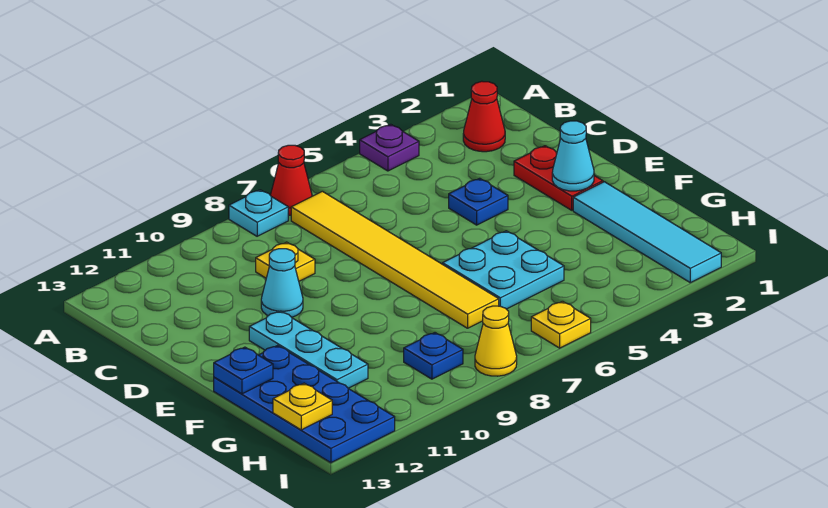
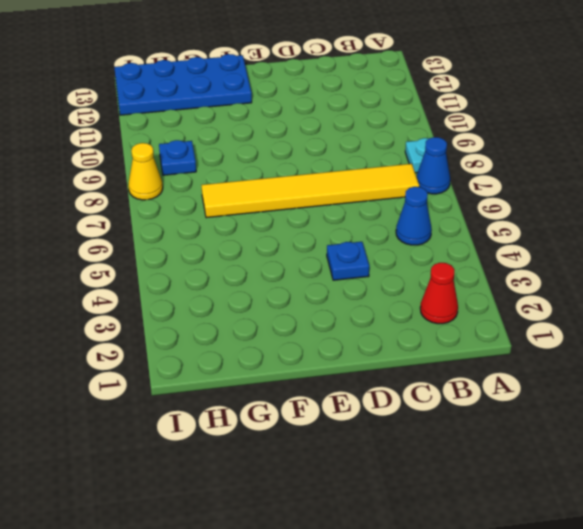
blue 1x1 cone [416,137,450,194] -> red 1x1 cone [271,145,312,215]
blue 1x1 cone [396,187,432,245] -> none
none -> purple 1x1 plate [360,124,419,171]
none -> yellow 1x1 plate [256,242,315,281]
none -> red 1x2 plate [514,146,603,210]

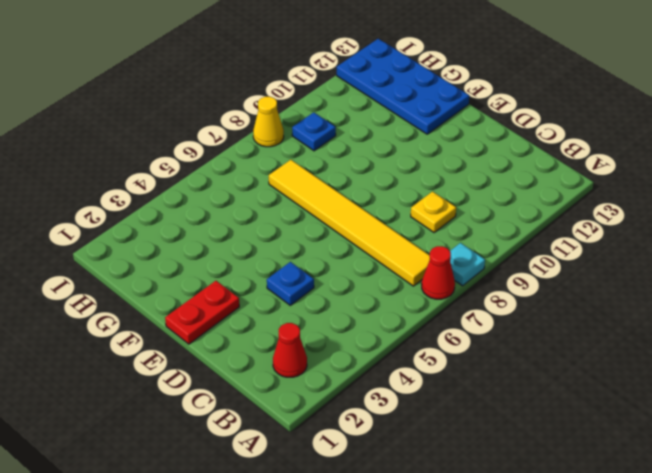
red 1x2 plate [165,281,239,344] -> red 1x2 plate turned to [514,146,603,210]
none -> purple 1x1 plate [360,124,419,171]
none -> cyan 1x1 cone [261,249,303,317]
none -> cyan 1x3 plate [249,311,368,388]

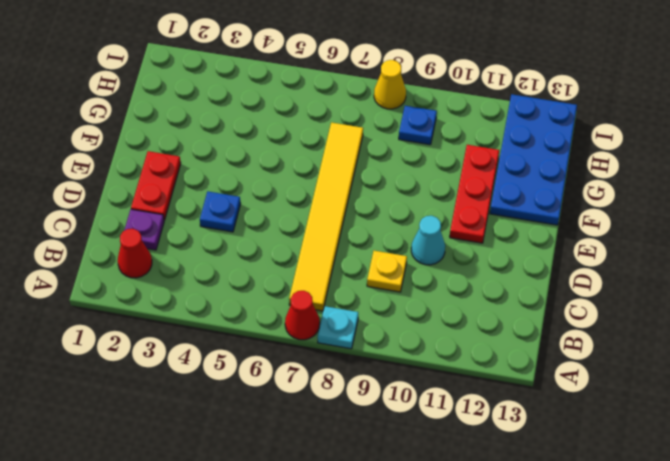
purple 1x1 plate [124,209,164,250] -> purple 1x1 plate moved to [360,124,419,171]
red 1x3 plate [450,145,499,243] -> cyan 1x3 plate [249,311,368,388]
none -> cyan 1x4 tile [573,182,721,283]
none -> cyan 2x2 plate [443,231,564,309]
none -> yellow 1x1 plate [531,301,591,348]

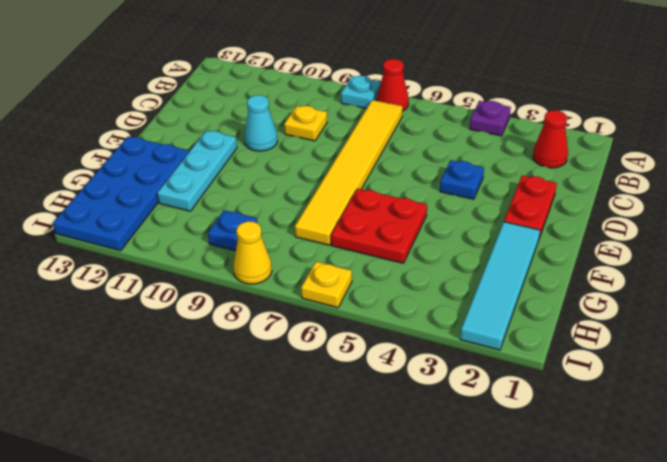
red 2x2 plate [331,189,427,263] -> cyan 2x2 plate [443,231,564,309]
none -> cyan 1x1 cone [552,121,594,191]
none -> blue 1x1 plate [214,347,273,394]
none -> yellow 1x1 plate [273,383,332,430]

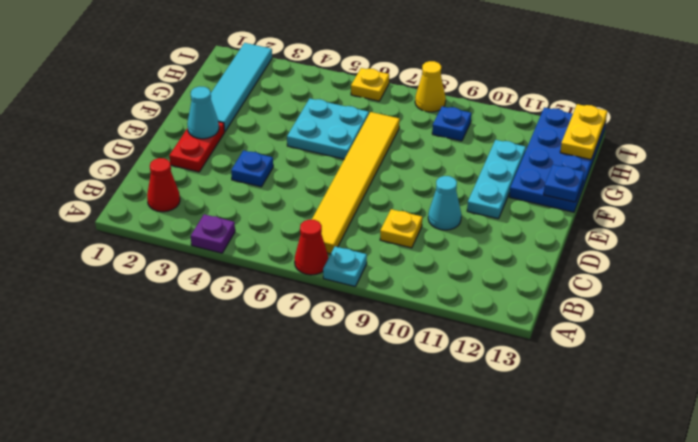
yellow 1x2 plate [560,104,607,160] -> yellow 1x1 plate [273,383,332,430]

